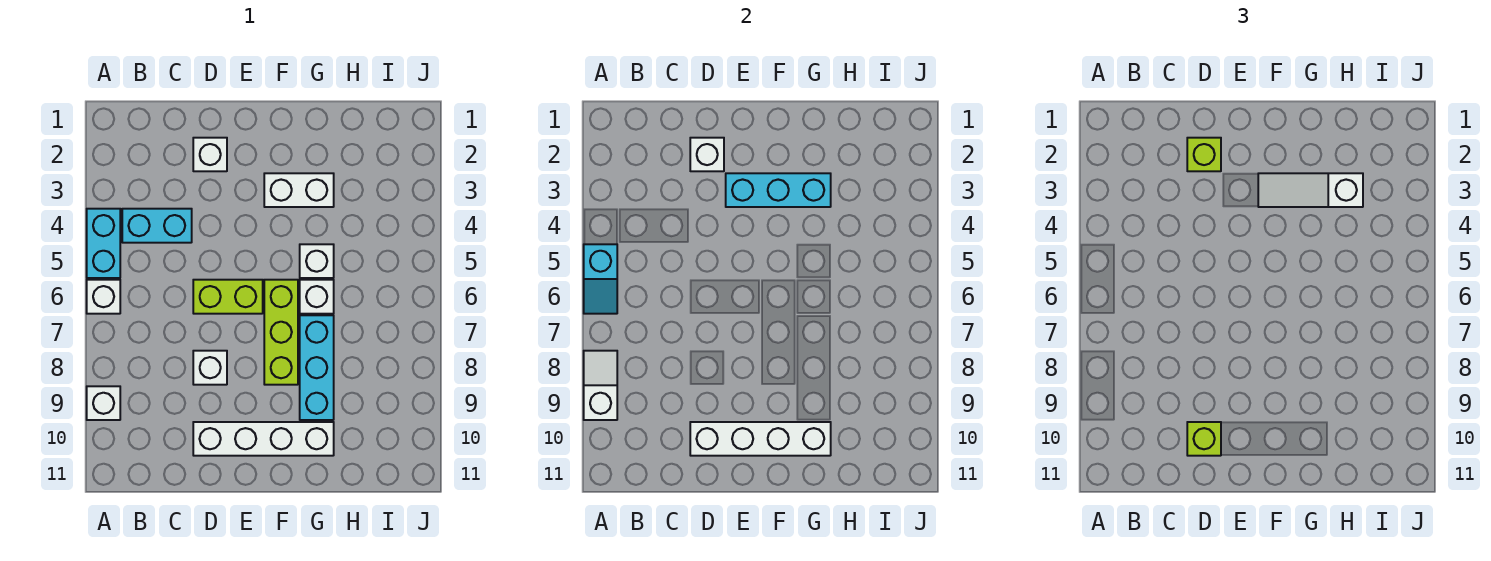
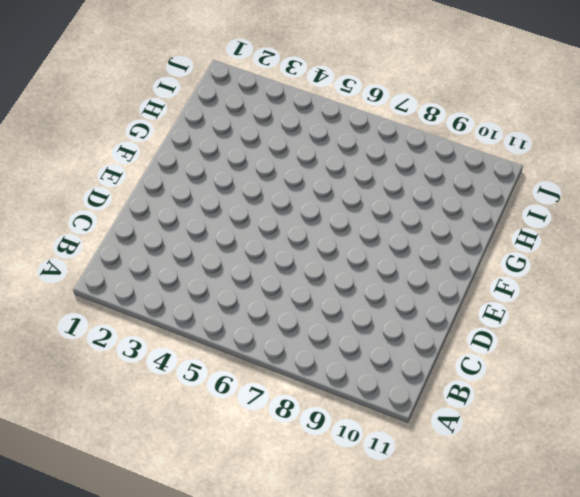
none -> cyan 1x2 brick [87,209,120,278]
none -> white 1x1 brick [87,280,120,314]
none -> white 1x1 brick [87,386,120,420]

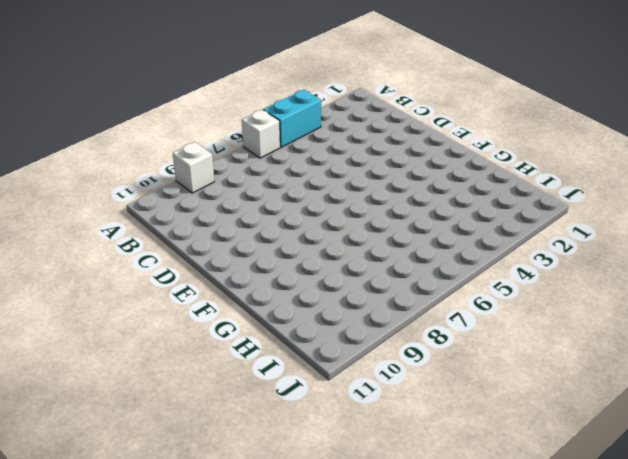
none -> cyan 1x2 brick [122,209,192,243]
none -> white 1x1 brick [193,138,227,171]
none -> lime 1x2 brick [193,280,263,314]

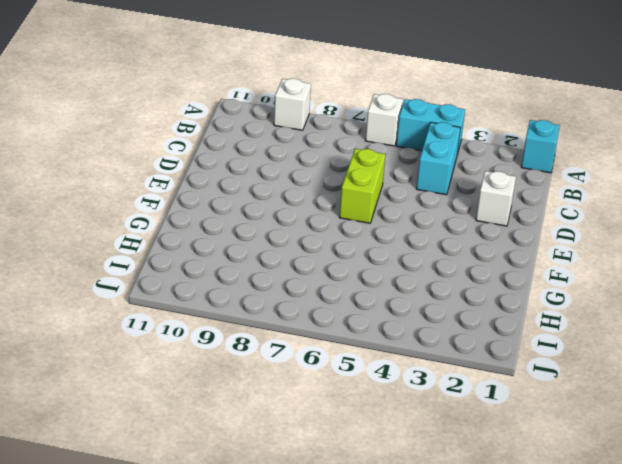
cyan 1x1 brick [521,120,560,173] -> none
none -> white 1x1 brick [193,351,227,385]
none -> white 1x4 brick [193,422,334,456]
none -> white 1x2 brick [264,173,334,207]

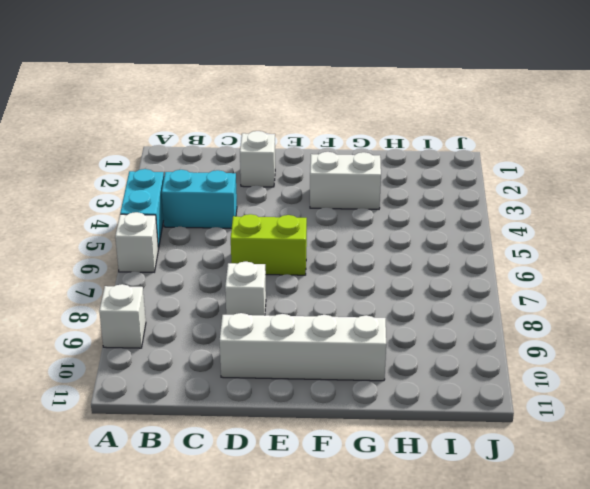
none -> lime 1x3 brick [264,280,298,385]
none -> white 1x1 brick [300,244,334,278]
none -> white 1x1 brick [300,280,334,314]

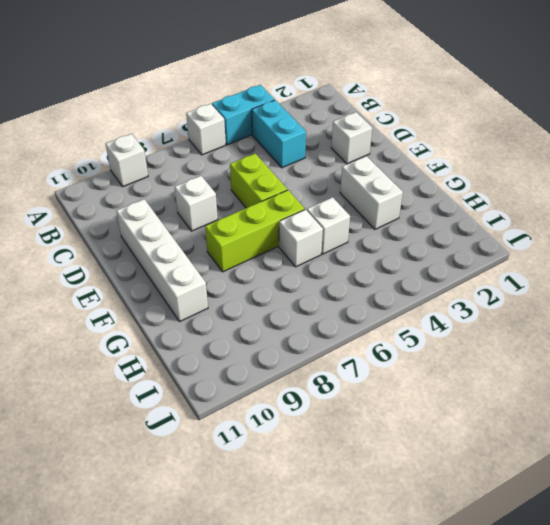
none -> cyan 1x3 brick [300,315,334,420]
none -> cyan 1x2 slope [584,244,617,314]
none -> white 1x2 slope [584,351,617,420]

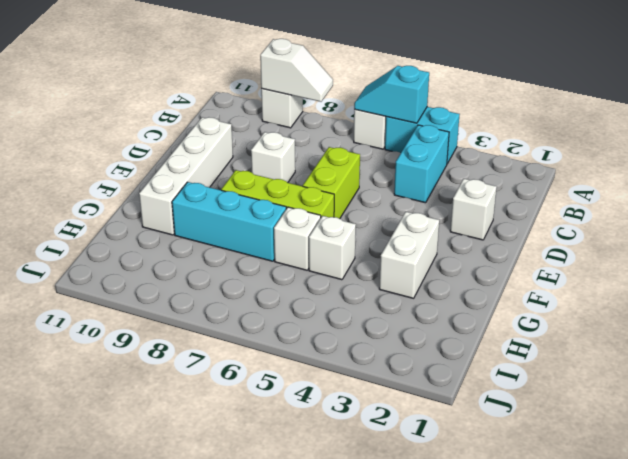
none -> white 1x1 brick [690,138,724,171]
none -> white 1x4 brick [690,422,831,456]
none -> cyan 1x3 brick [726,173,831,207]

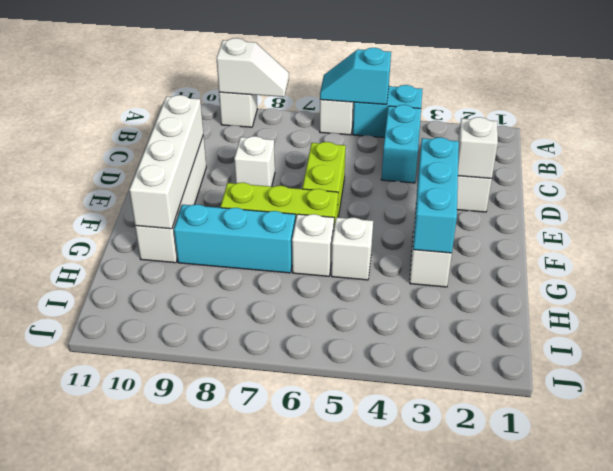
none -> lime 1x1 brick [1187,138,1221,171]
none -> lime 1x1 brick [1187,422,1221,456]
none -> white 1x3 slope [1258,173,1363,207]

